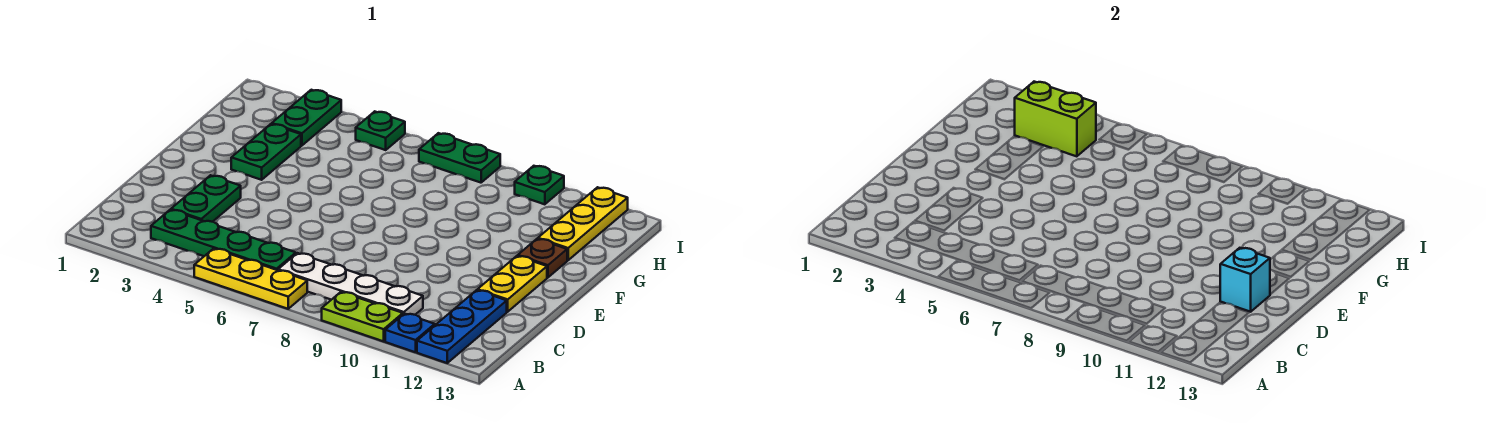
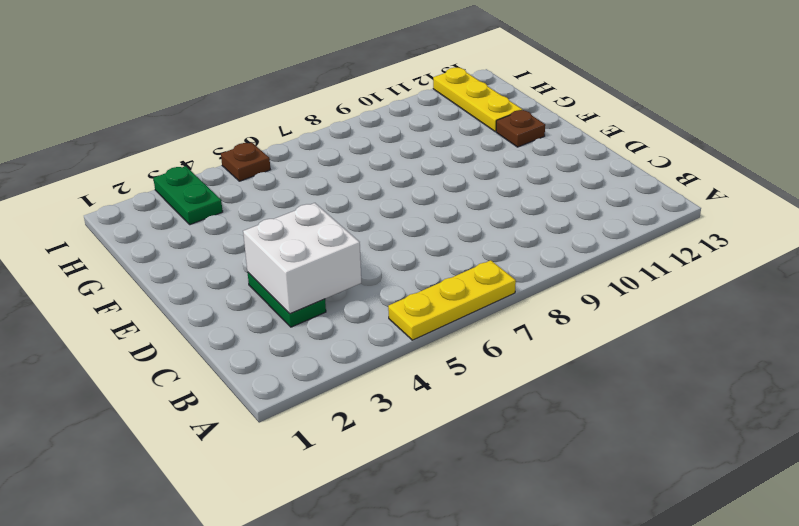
white 2x2 brick [243,203,361,314] -> none
brown 1x1 plate [221,142,270,181] -> green 1x1 plate [356,111,405,150]
none -> lime 1x2 plate [322,292,403,341]
none -> blue 1x1 plate [385,314,435,352]
none -> blue 1x3 plate [417,290,507,363]

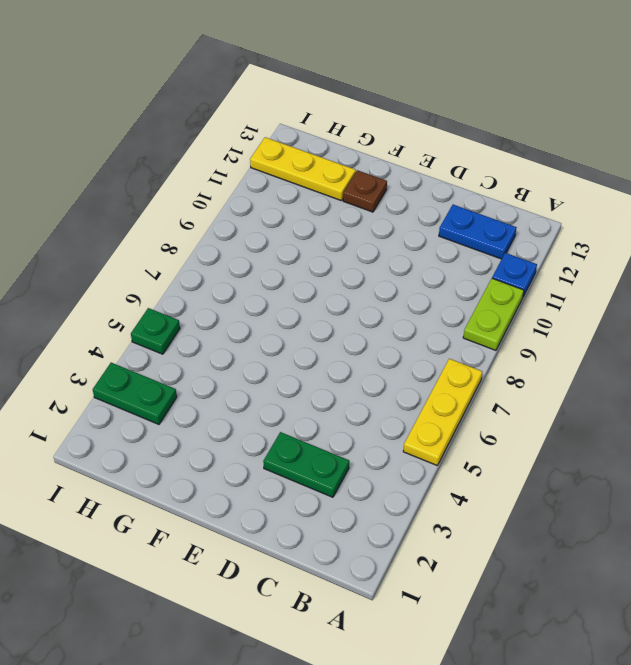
blue 1x2 plate [439,205,517,259] -> blue 1x3 plate [417,290,507,363]
none -> green 1x4 plate [151,210,296,270]
none -> white 1x4 plate [278,253,423,315]
none -> yellow 1x2 plate [477,256,547,312]

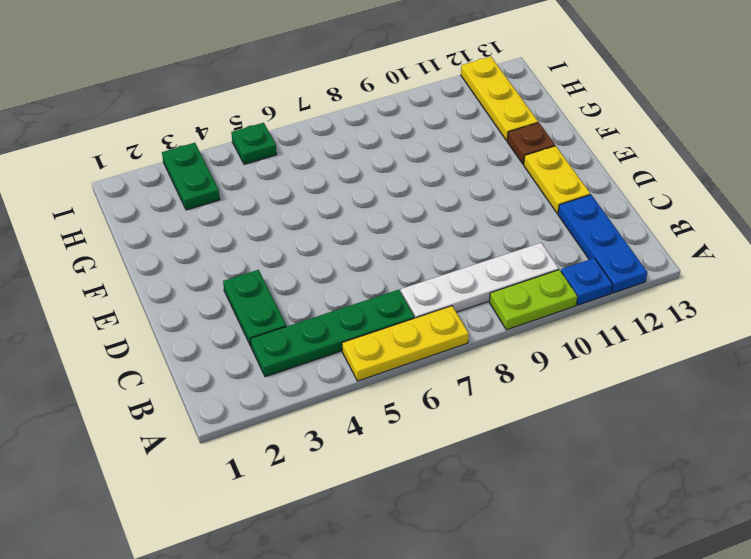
none -> green 1x2 plate [231,124,301,180]
none -> green 1x2 plate [419,133,500,183]
none -> green 1x1 plate [515,166,564,204]

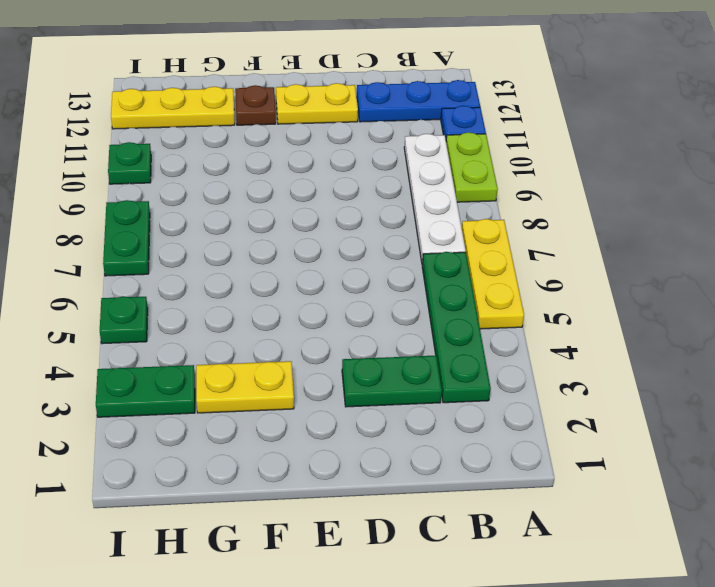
yellow 1x2 plate [196,361,294,413] -> green 1x2 plate [231,124,301,180]
none -> cyan 1x1 brick [1220,248,1270,312]
none -> lime 1x2 brick [1015,82,1096,156]

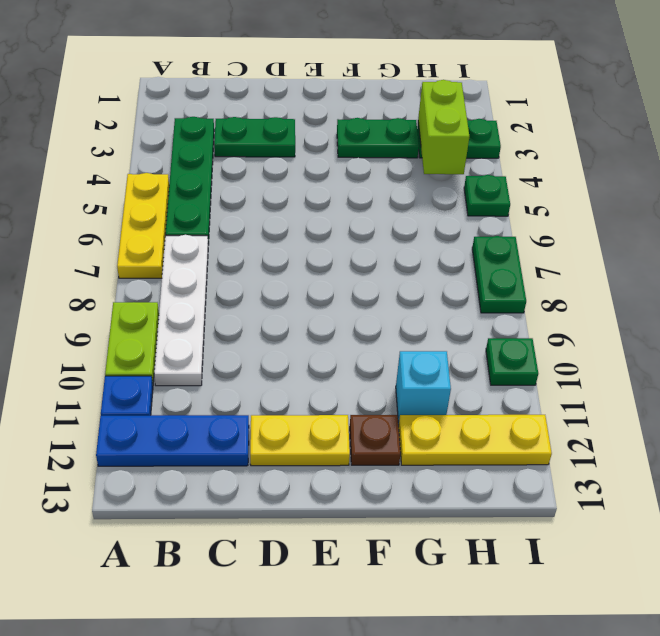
cyan 1x1 brick [396,351,451,424] -> cyan 1x1 brick moved to [1220,248,1270,312]

